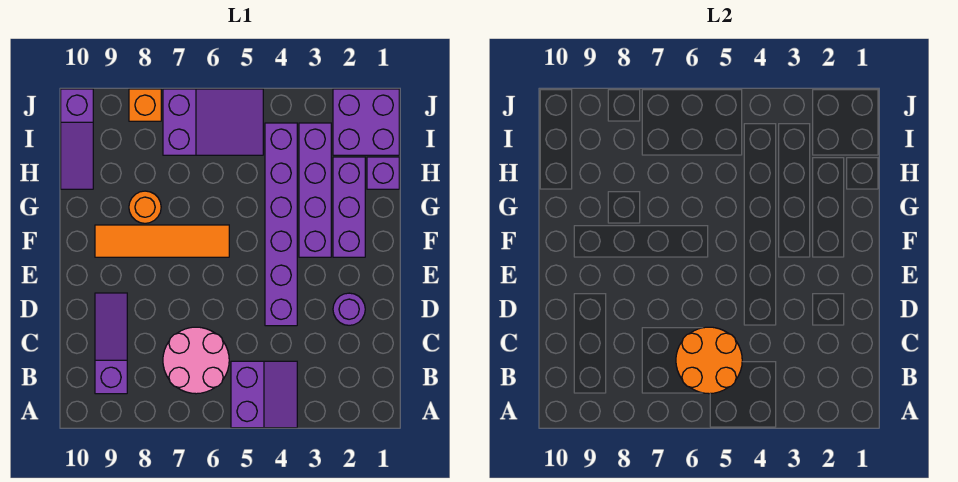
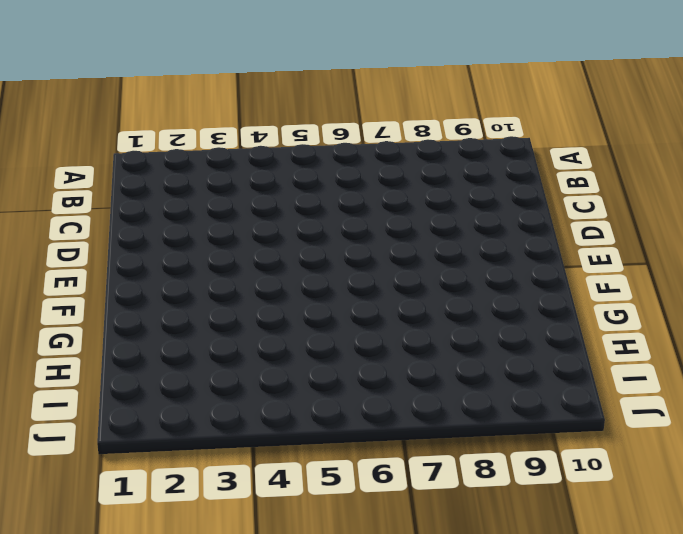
none -> purple 2x2 slope [231,361,297,428]
none -> pink 2x2 round brick [163,327,229,394]
none -> purple 1x3 slope [95,293,127,394]

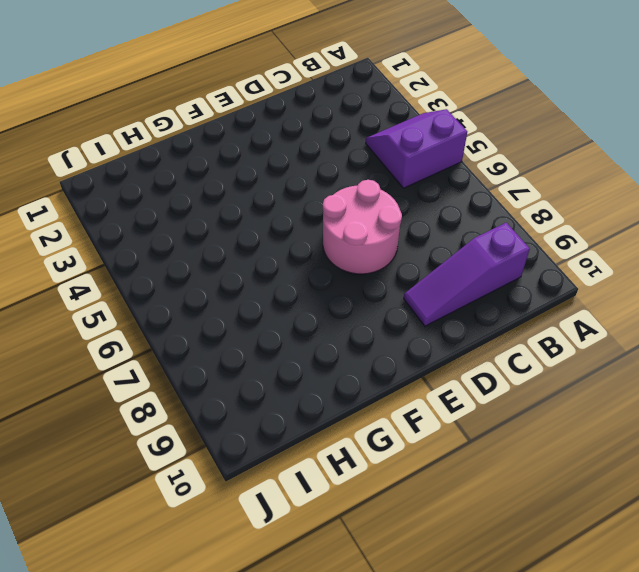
pink 2x2 round brick [323,180,402,274] -> pink 2x2 round brick moved to [163,327,229,394]
none -> purple 1x1 round brick [333,293,365,325]
none -> purple 1x6 brick [265,123,297,326]
none -> purple 1x3 brick [333,157,365,257]

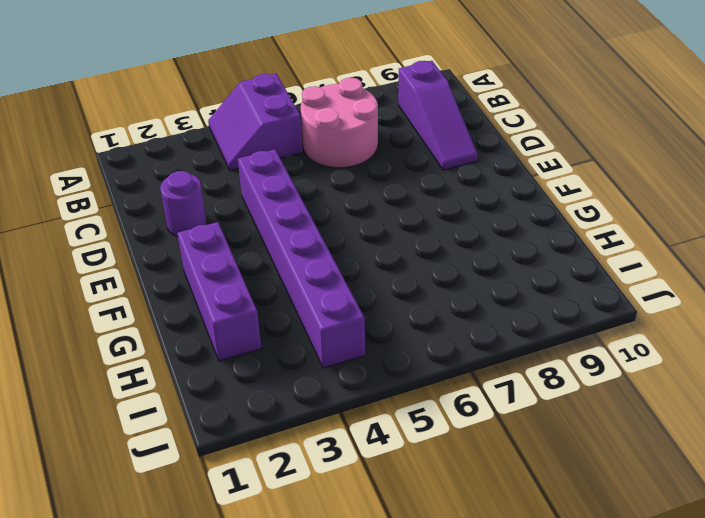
none -> purple 1x4 brick [299,123,331,257]
none -> orange 1x4 tile [95,225,229,257]
none -> orange 1x1 round brick [129,191,161,223]

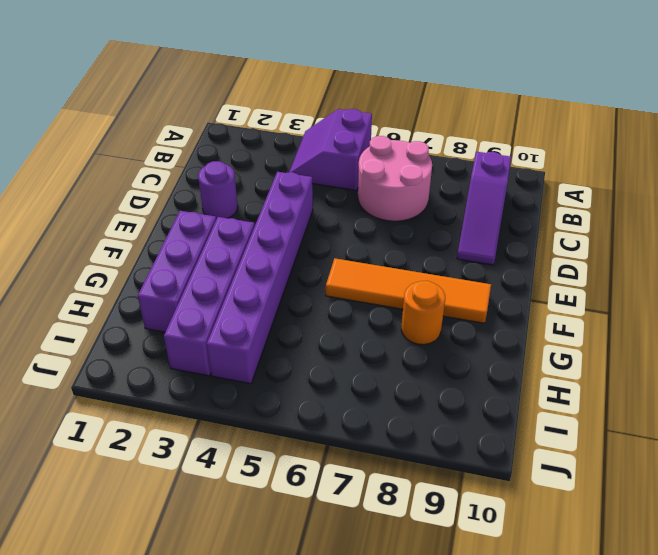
none -> purple 1x1 brick [367,157,399,189]
none -> purple 1x3 slope [61,89,93,189]
none -> purple 2x2 brick [333,89,399,155]

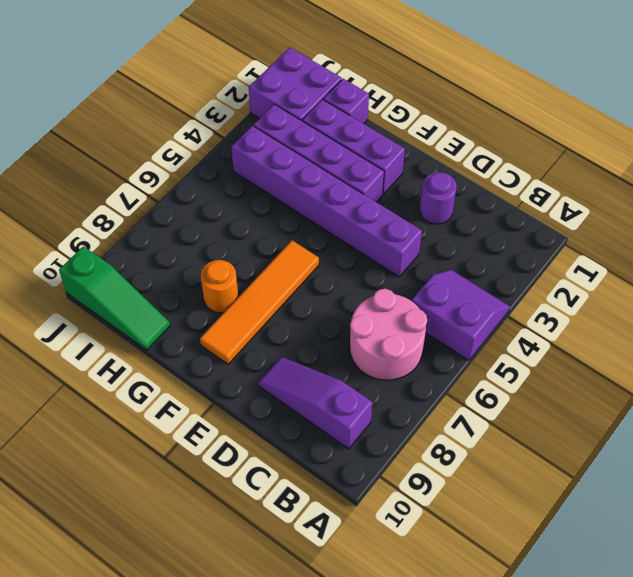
green 1x3 slope [59,246,170,350] -> purple 1x3 slope [61,89,93,189]
none -> purple 2x3 slope [163,89,263,155]
none -> orange 1x1 brick [129,89,161,121]
none -> orange 2x2 round brick [676,327,742,394]

